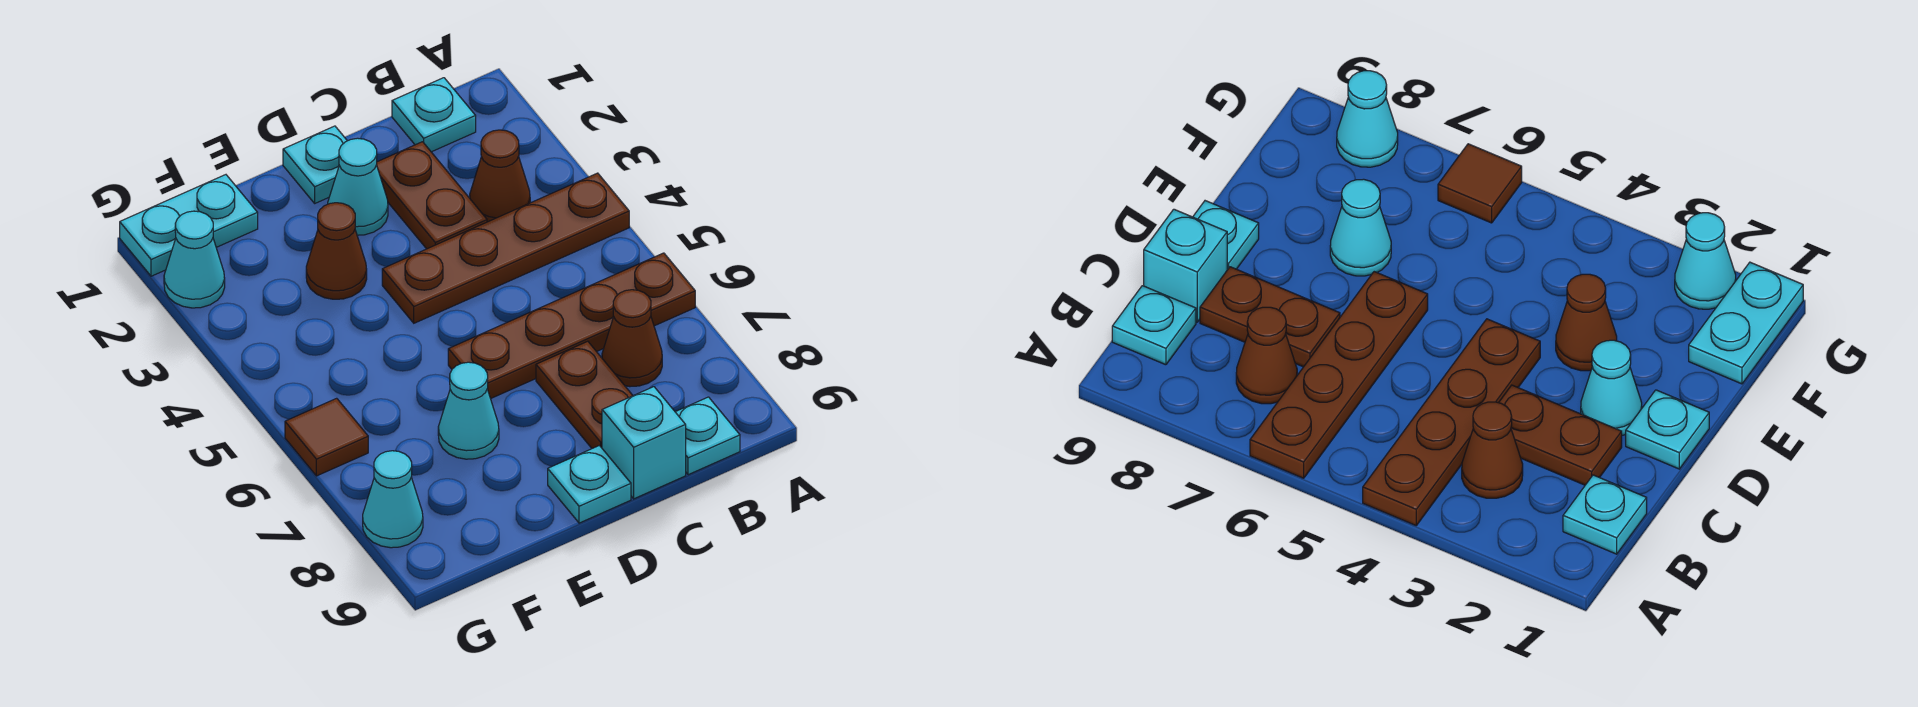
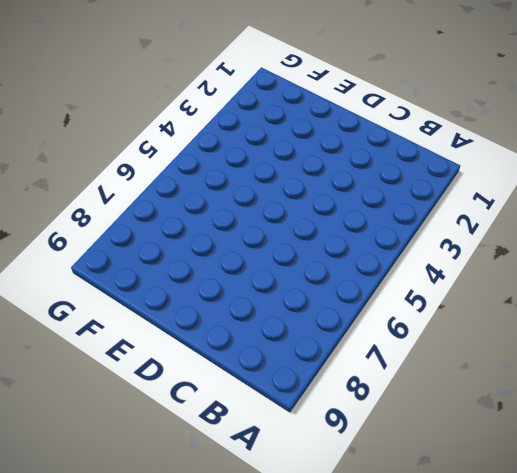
none -> brown 1x4 plate [382,173,629,323]
none -> brown 1x4 plate [448,253,695,399]
none -> cyan 1x1 plate [392,78,476,152]

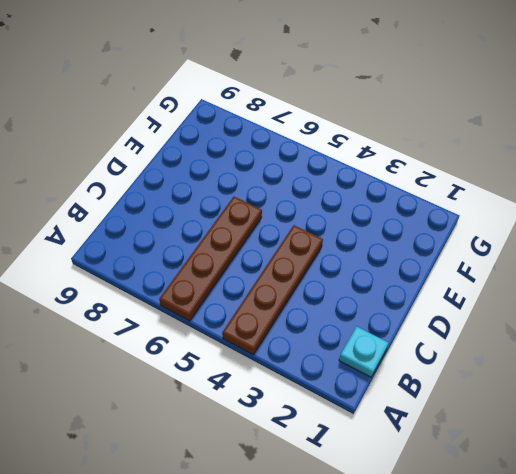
none -> brown 1x1 cone [470,130,530,222]
none -> brown 1x1 cone [602,290,662,387]
none -> cyan 1x1 plate [676,397,740,475]

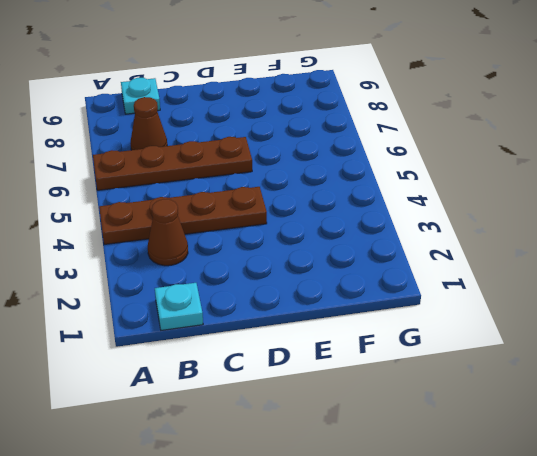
none -> brown 1x2 plate [377,142,487,249]
none -> brown 1x2 plate [536,341,633,448]
none -> cyan 1x1 brick [602,387,686,499]

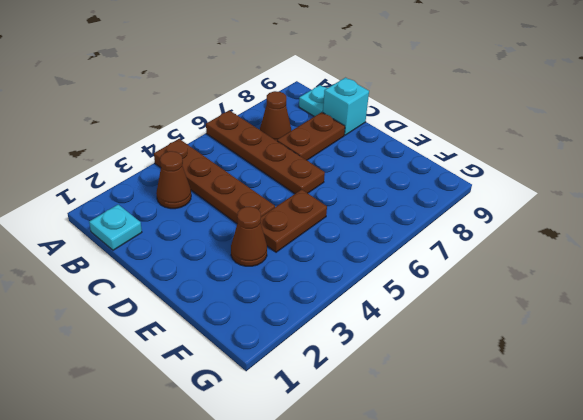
brown 1x2 plate [261,189,327,252] -> brown 1x2 plate moved to [377,142,487,249]
none -> cyan 1x1 plate [283,126,347,203]
none -> cyan 1x1 cone [328,138,388,235]
none -> cyan 1x1 plate [548,446,631,523]

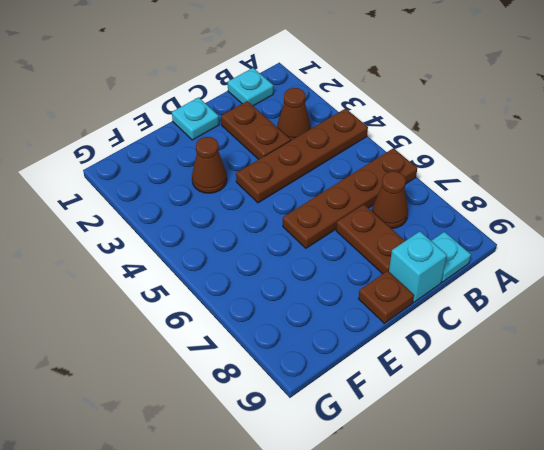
brown 1x1 plate [358,271,414,323] -> cyan 1x1 plate [548,446,631,523]
none -> cyan 1x1 cone [328,138,388,235]
none -> cyan 1x1 cone [438,362,499,459]
none -> cyan 1x2 plate [120,175,258,276]

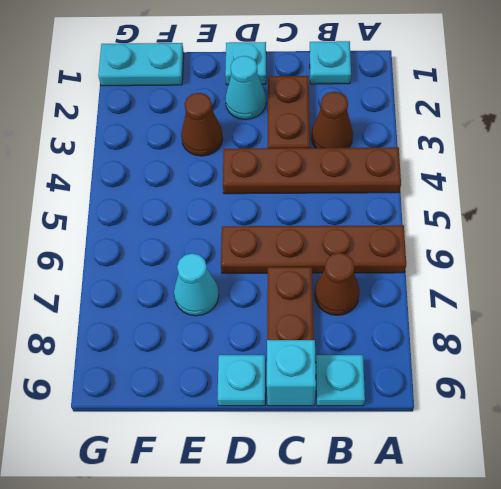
none -> cyan 1x1 cone [164,211,225,308]
none -> brown 1x1 tile [285,398,368,476]
none -> cyan 1x1 cone [363,451,423,548]

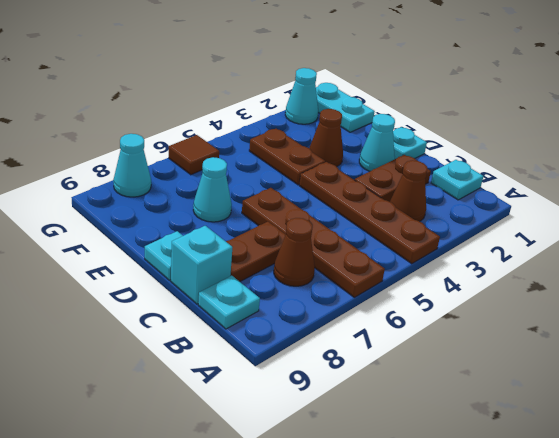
brown 1x2 plate [249,129,325,185] -> none

